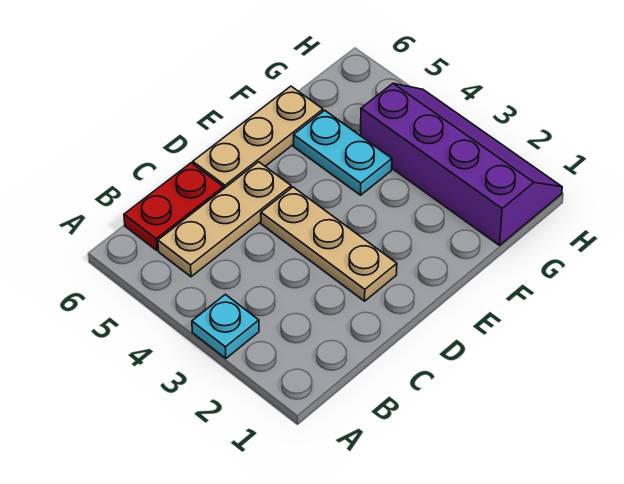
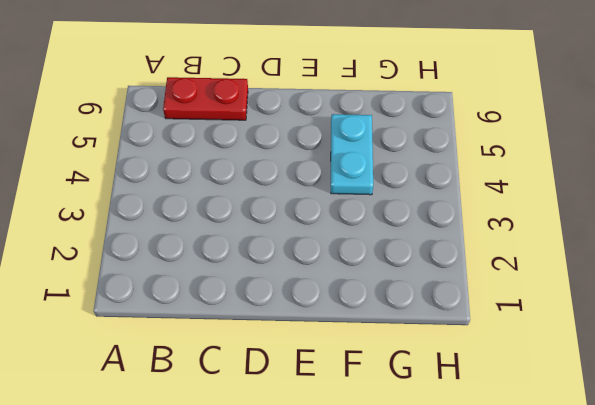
none -> cyan 1x1 plate [192,294,259,359]
none -> tan 1x3 plate [158,162,291,277]

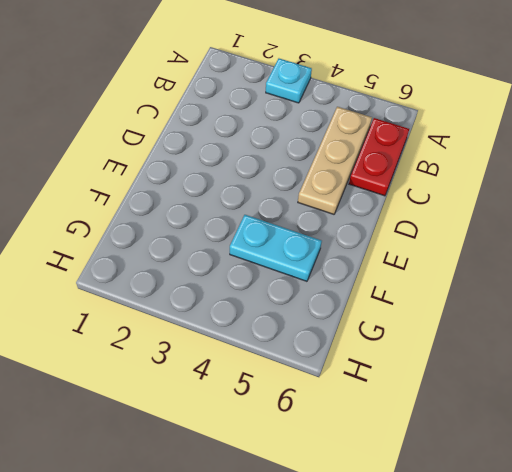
none -> tan 1x3 plate [261,187,397,301]
none -> tan 1x3 plate [193,86,323,189]

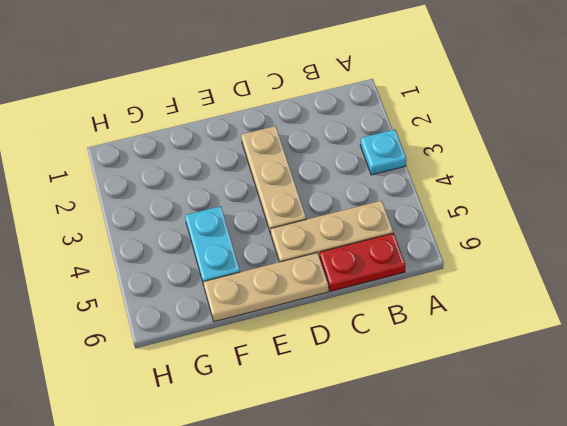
none -> purple 2x4 slope [361,84,562,245]

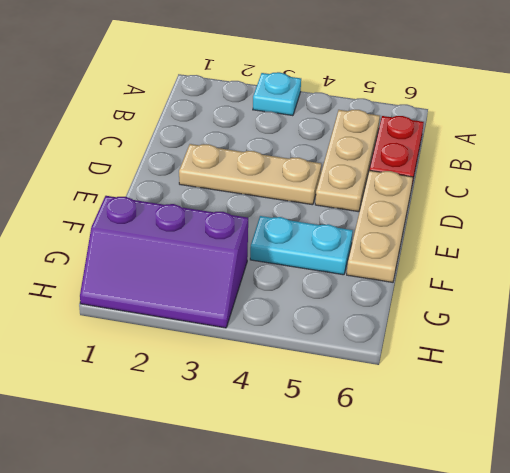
purple 2x3 slope [80,196,248,328] -> purple 2x4 slope [361,84,562,245]

